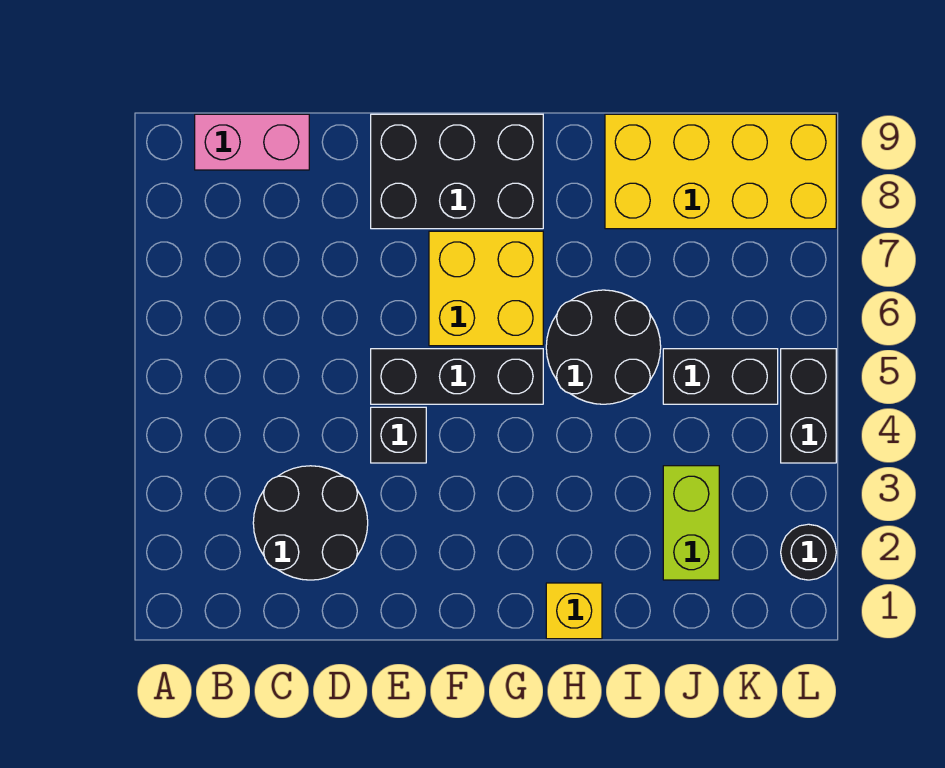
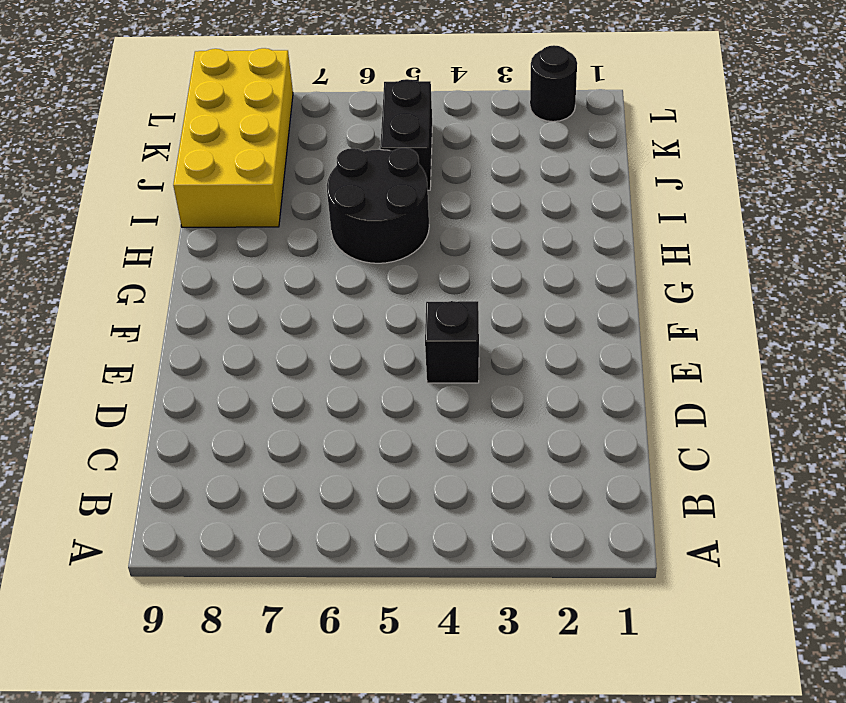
none -> pink 1x2 brick [195,114,309,170]
none -> black 2x2 round brick [253,466,368,580]
none -> black 1x3 brick [371,349,543,404]

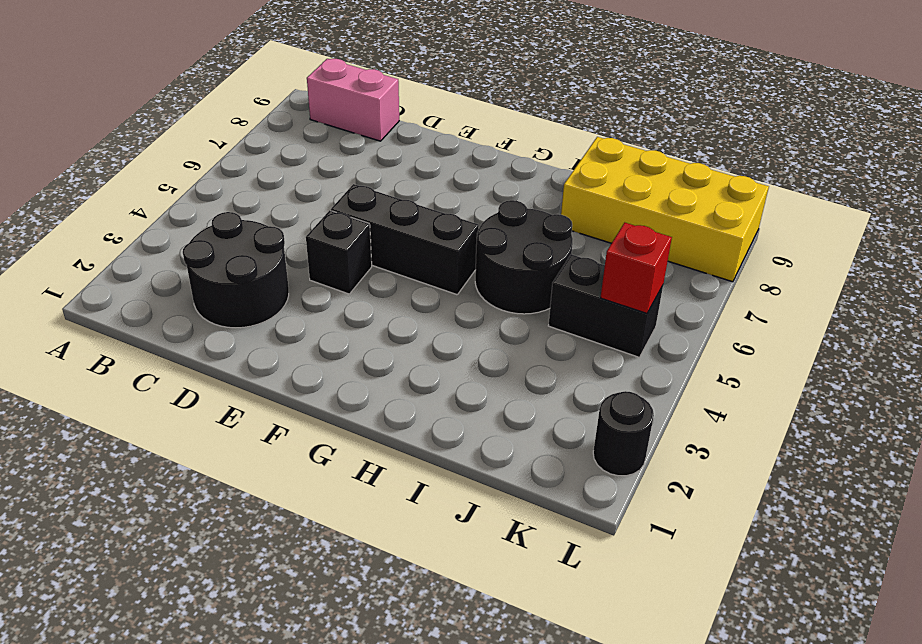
red 1x1 brick [600,223,672,313] -> none
none -> black 2x3 brick [371,114,543,229]
none -> yellow 2x2 brick [429,231,543,346]
none -> yellow 1x1 brick [546,583,602,639]

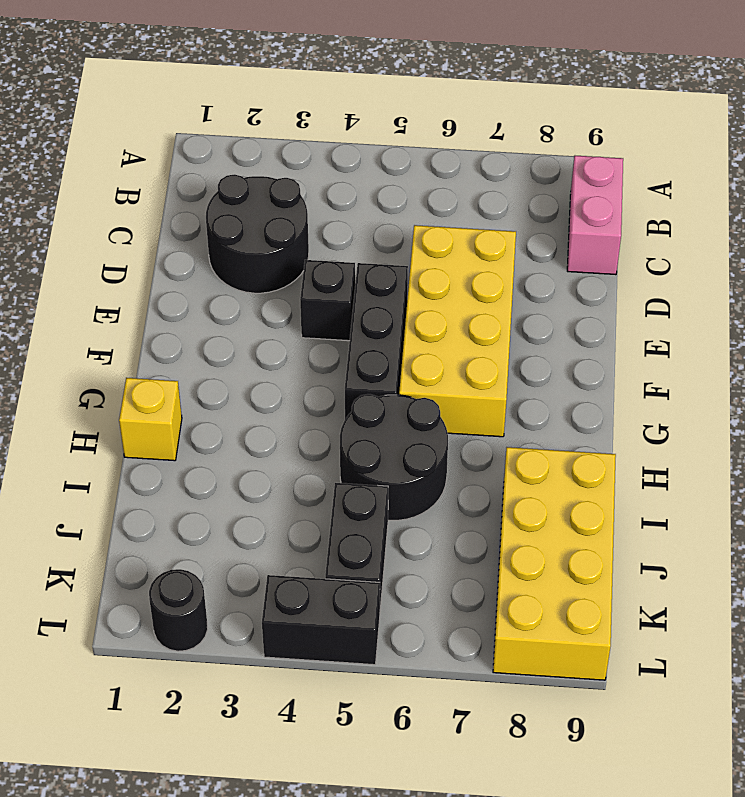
yellow 2x4 brick [399,225,516,437] -> yellow 2x2 brick [429,231,543,346]
none -> black 2x3 brick [371,114,543,229]
none -> lime 1x2 brick [663,466,719,580]

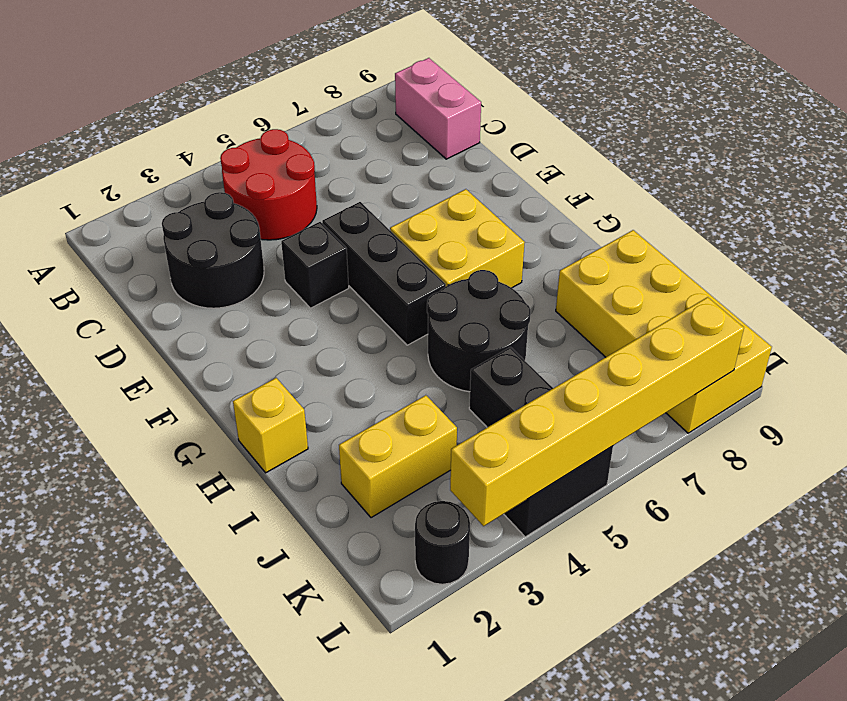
red 2x2 round brick [220,129,317,240] -> none
yellow 1x2 brick [339,395,457,518] -> lime 1x2 brick [663,466,719,580]
yellow 1x6 brick [450,297,744,526] -> none
none -> black 2x3 brick [371,114,543,229]

